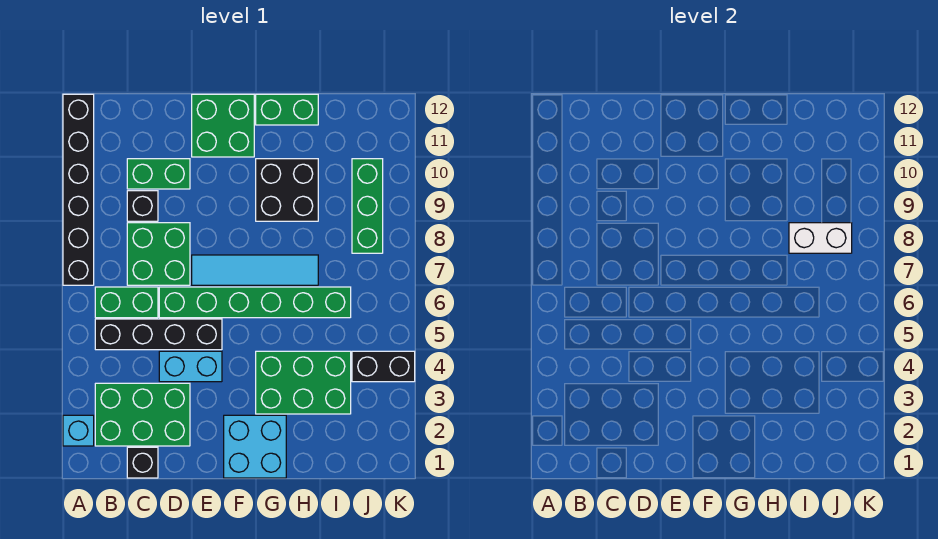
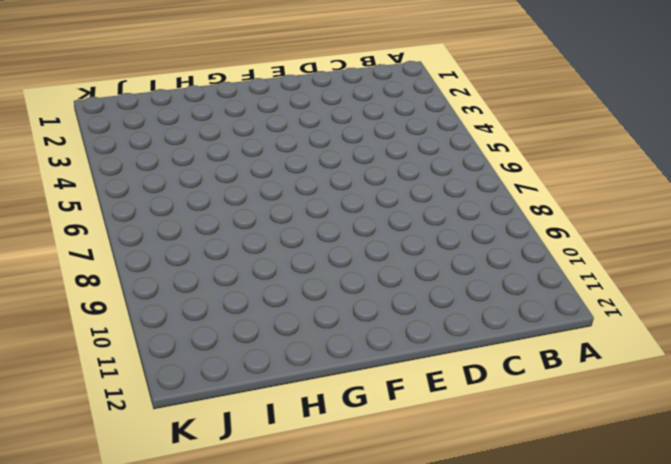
none -> cyan 1x1 brick [63,415,94,446]
none -> black 1x6 brick [63,94,94,285]
none -> green 2x3 brick [95,383,190,446]

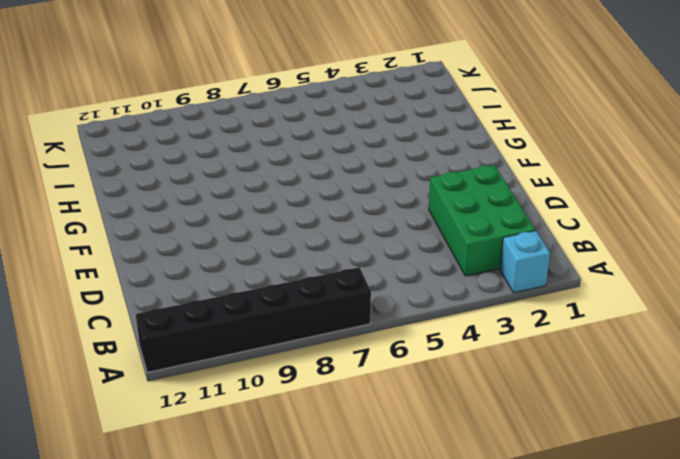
none -> black 1x4 brick [95,319,222,350]
none -> green 1x2 brick [95,287,158,318]
none -> black 1x1 brick [127,447,158,478]

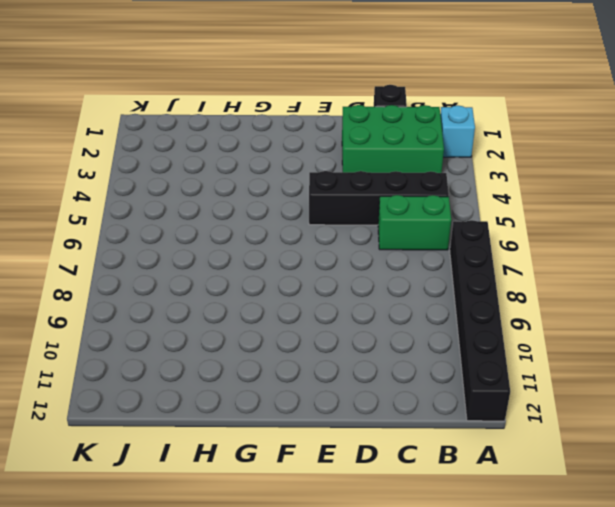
none -> green 2x2 brick [127,223,190,285]
none -> black 1x1 brick [127,191,158,221]
none -> green 1x2 brick [127,159,190,189]

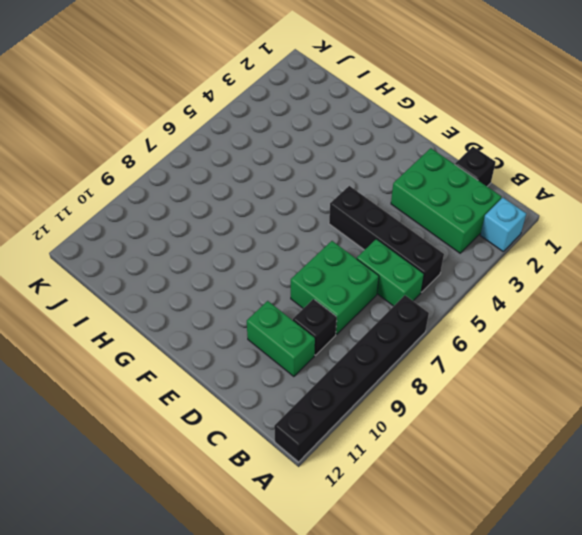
none -> cyan 1x2 brick [159,351,222,382]
none -> green 1x6 brick [159,287,351,318]
none -> cyan 1x4 tile [192,255,318,285]

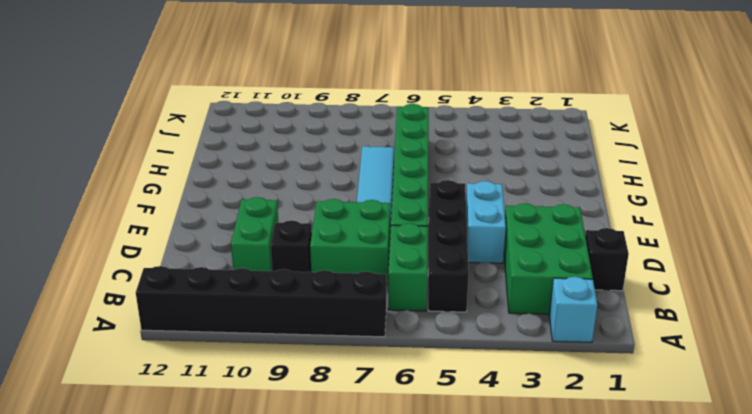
none -> green 2x2 brick [192,94,254,157]
none -> cyan 2x2 brick [224,415,286,478]
none -> green 2x3 brick [256,351,351,414]

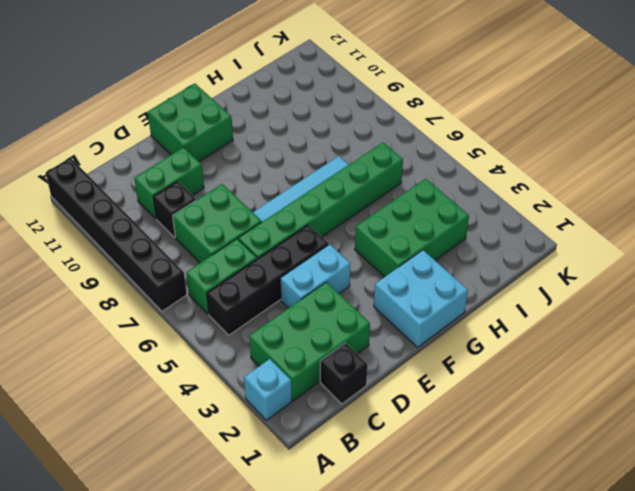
none -> black 2x2 brick [256,159,318,221]
none -> green 1x2 brick [256,94,318,125]
none -> black 1x2 brick [352,351,415,382]

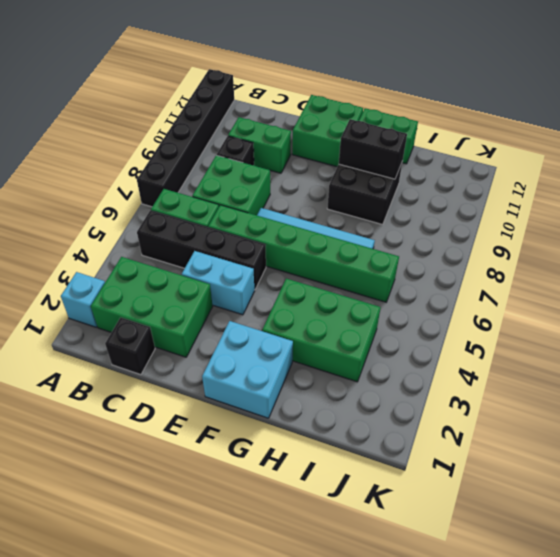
black 1x2 brick [339,119,407,179] -> black 1x2 brick moved to [352,351,415,382]
none -> green 1x3 brick [352,159,383,253]
none -> white 1x2 brick [789,223,852,253]

